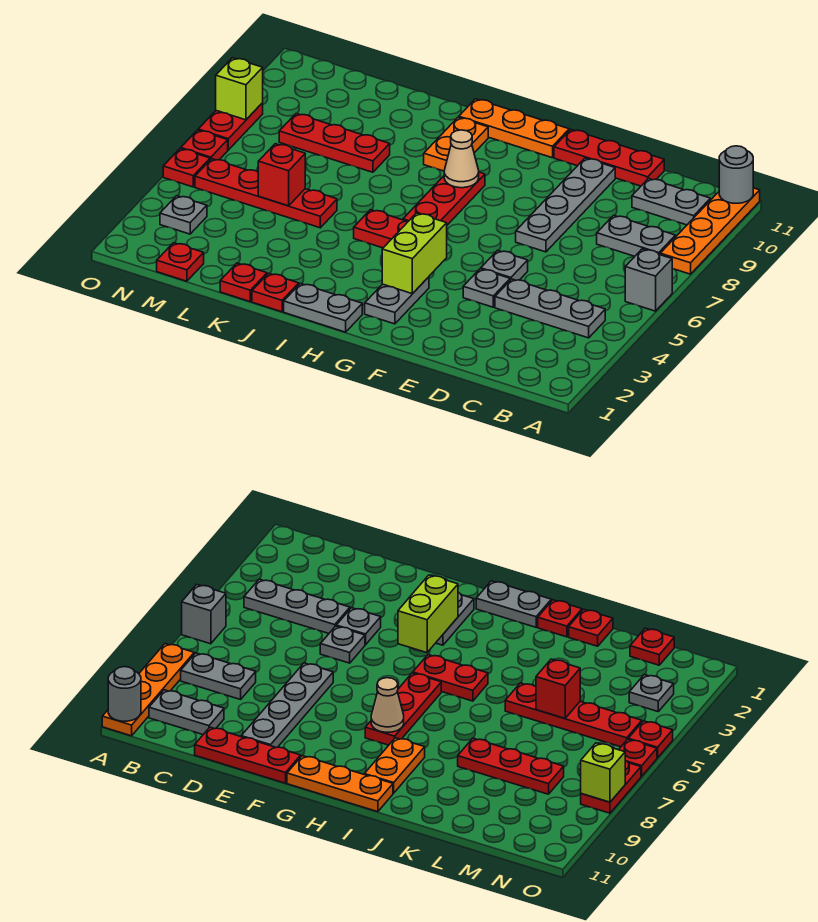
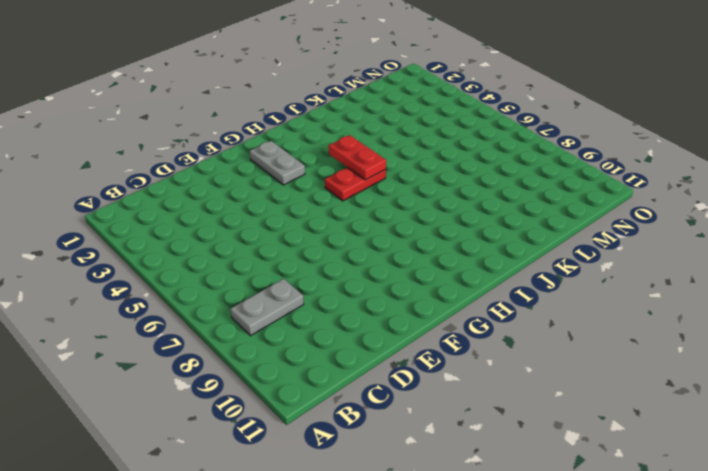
red 1x2 plate [329,135,386,180] -> red 1x2 plate moved to [198,103,263,150]
none -> grey 1x1 brick [625,249,672,311]
none -> orange 1x4 plate [660,188,760,274]
none -> grey 1x3 plate [495,279,605,338]

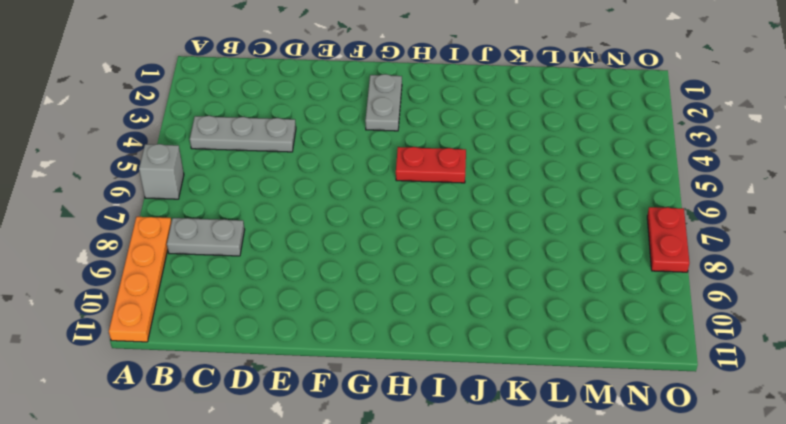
none -> grey 1x2 plate [632,178,710,225]
none -> red 1x3 plate [554,130,664,186]
none -> grey 1x1 plate [463,269,510,307]

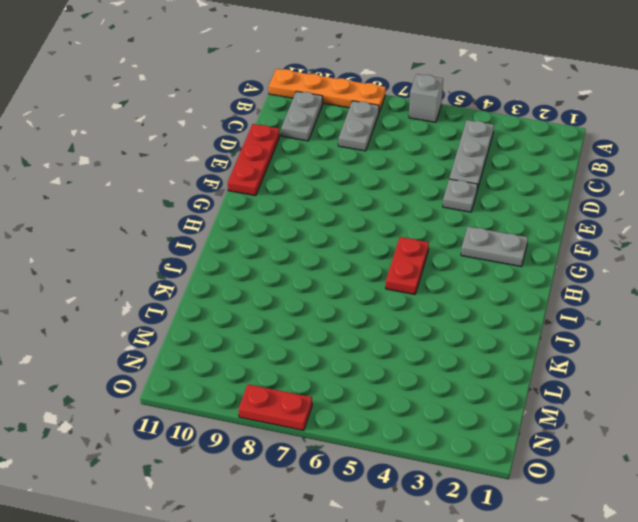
none -> grey 1x1 plate [481,250,528,280]
none -> grey 1x4 plate [516,158,615,252]
none -> orange 1x3 plate [459,99,569,158]

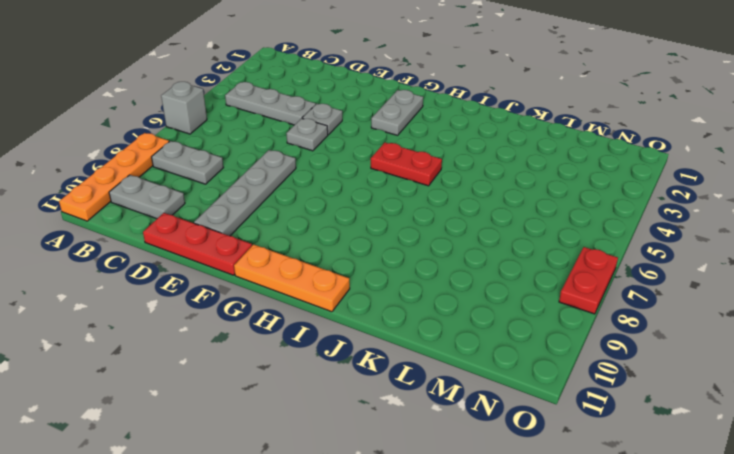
none -> grey 1x2 plate [284,284,362,332]
none -> red 1x3 plate [403,172,485,225]
none -> orange 1x2 plate [424,117,488,171]

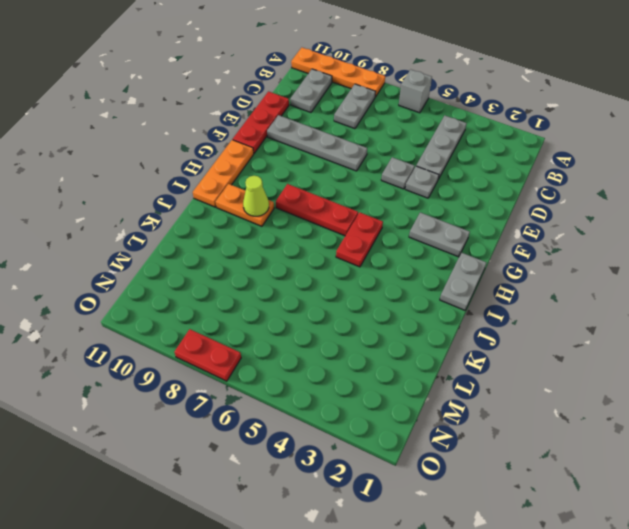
lime 1x1 cone [243,176,269,216] -> none
none -> red 1x1 plate [252,273,299,312]
none -> red 1x1 plate [220,263,267,301]
none -> red 1x4 plate [195,159,337,228]

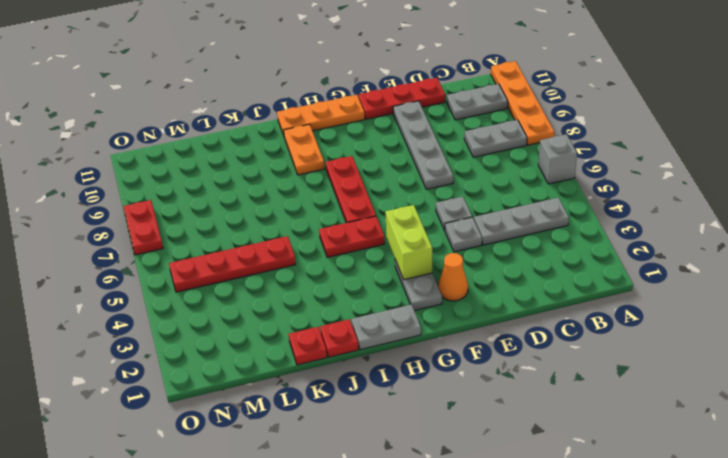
orange 1x1 cone [438,253,468,301] -> none
none -> red 1x3 plate [279,114,390,172]
none -> red 1x1 plate [157,243,204,281]
none -> grey 1x1 plate [160,196,207,234]

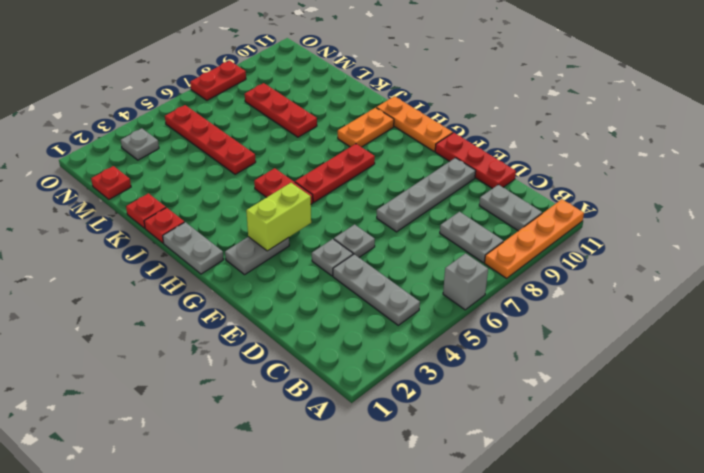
none -> red 1x1 plate [163,149,210,187]
none -> red 1x1 plate [181,130,228,160]
none -> grey 1x1 round brick [719,146,753,203]

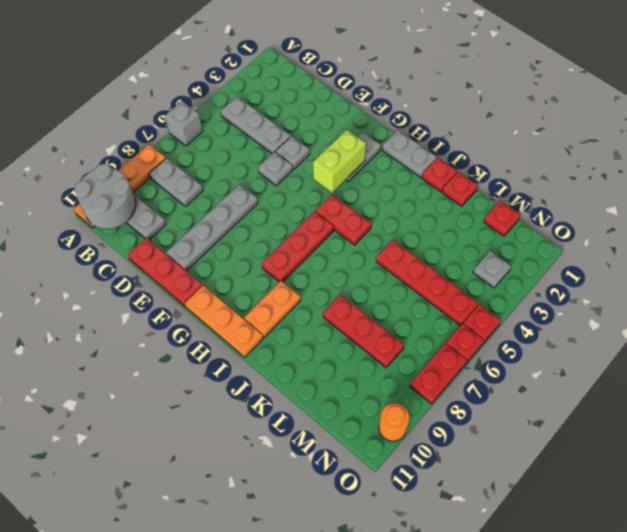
grey 2x2 round brick [74,164,136,229] -> grey 1x1 round brick [719,146,753,203]
orange 1x1 round brick [379,403,410,441] -> none
none -> tan 1x1 cone [444,130,479,188]
none -> red 1x1 brick [258,144,305,206]
none -> lime 1x1 brick [216,58,263,120]

